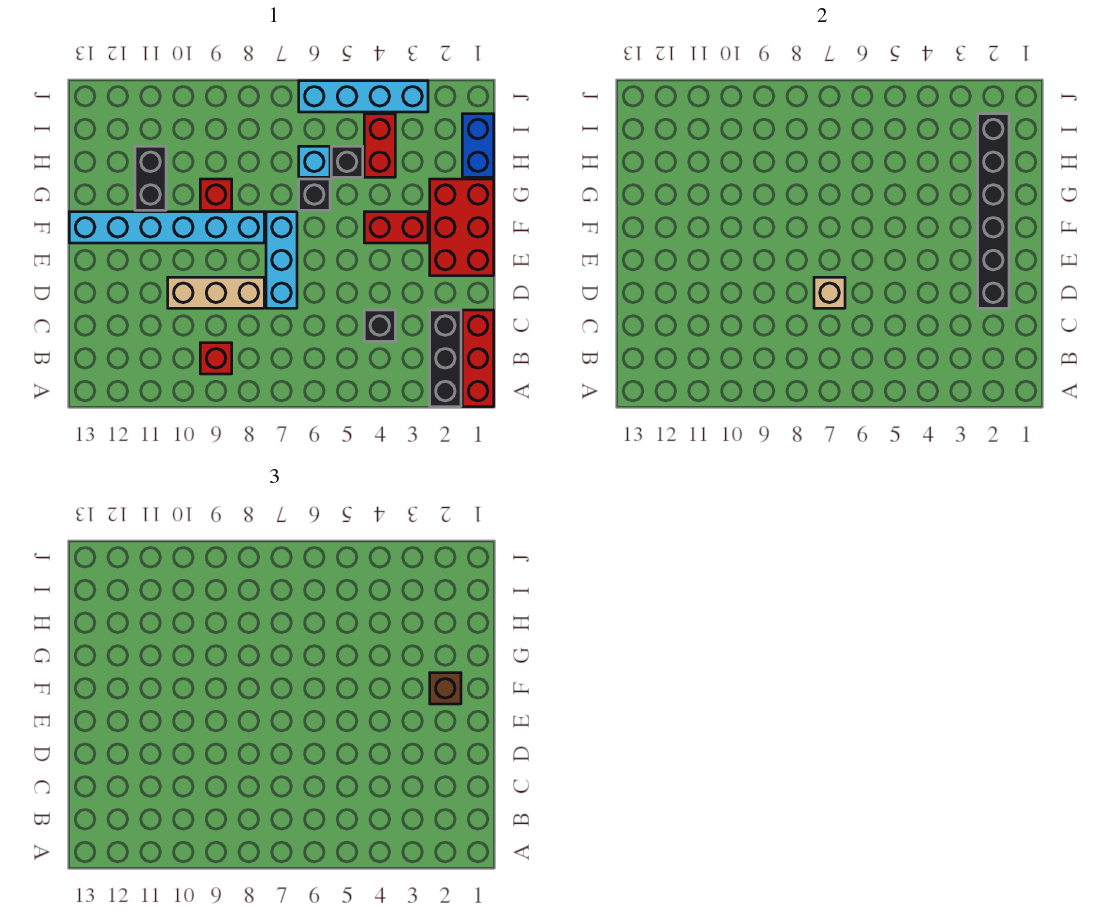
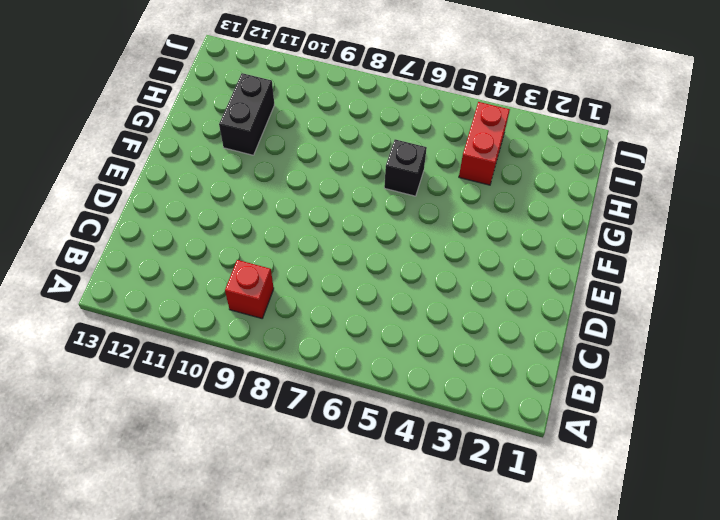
none -> red 1x3 brick [462,310,494,407]
none -> black 1x3 brick [430,310,461,407]
none -> black 1x1 brick [364,310,395,341]

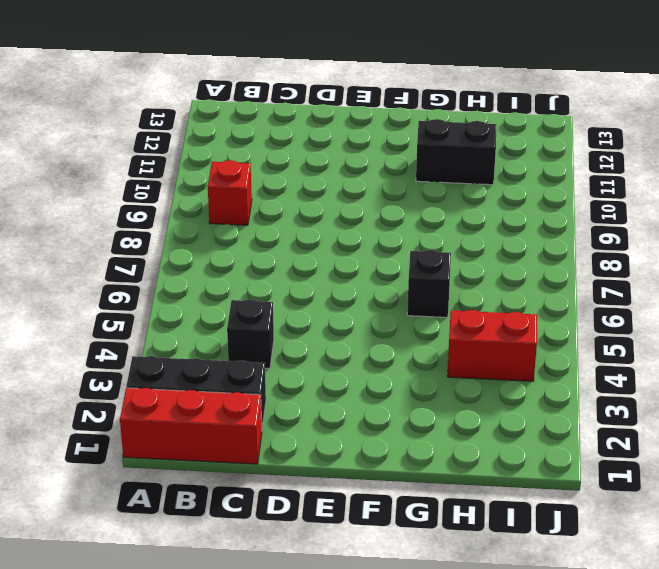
none -> cyan 1x3 brick [266,212,297,308]
none -> tan 1x3 brick [168,277,264,308]
none -> red 2x3 brick [430,179,494,276]

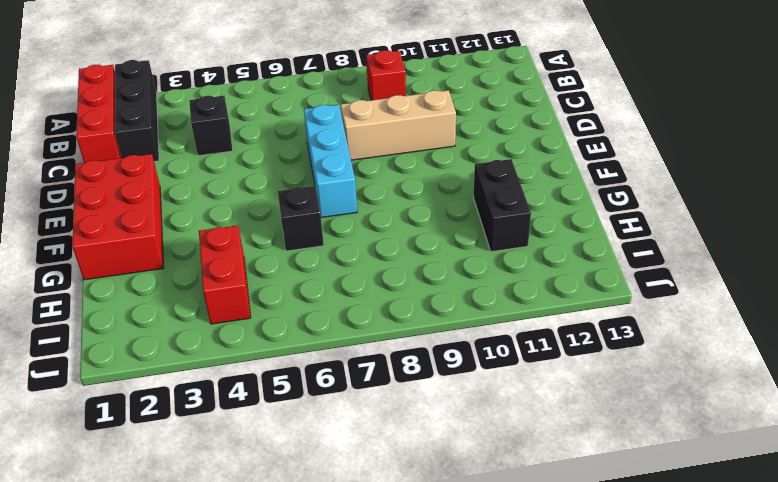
none -> red 1x2 brick [364,212,428,243]
none -> cyan 1x6 brick [69,212,264,243]
none -> red 1x1 brick [200,179,232,210]

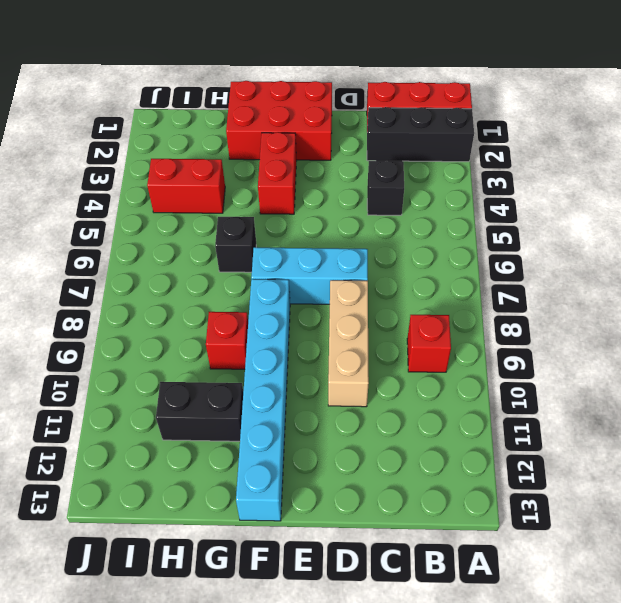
none -> blue 1x2 brick [462,114,494,177]
none -> black 1x1 brick [331,146,363,177]
none -> cyan 1x1 brick [299,146,330,177]

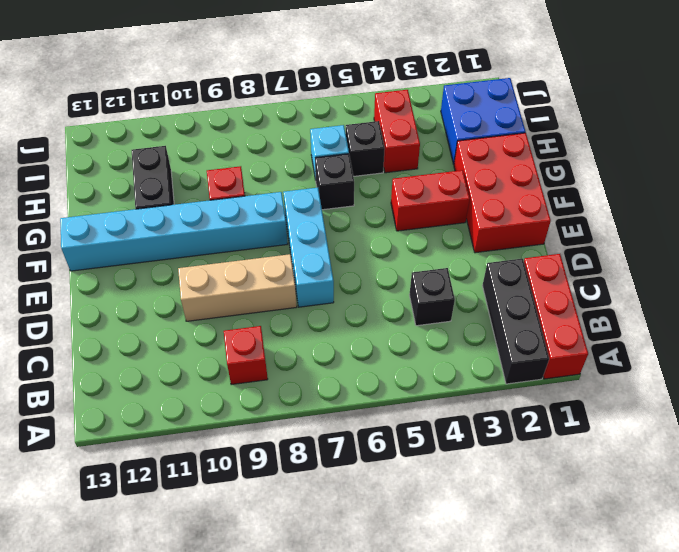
blue 2x2 brick [441,78,526,164] -> blue 1x2 brick [462,114,494,177]
none -> cyan 1x4 brick [299,81,428,112]
none -> black 1x6 brick [978,114,1009,308]
none -> tan 1x1 brick [814,277,845,308]

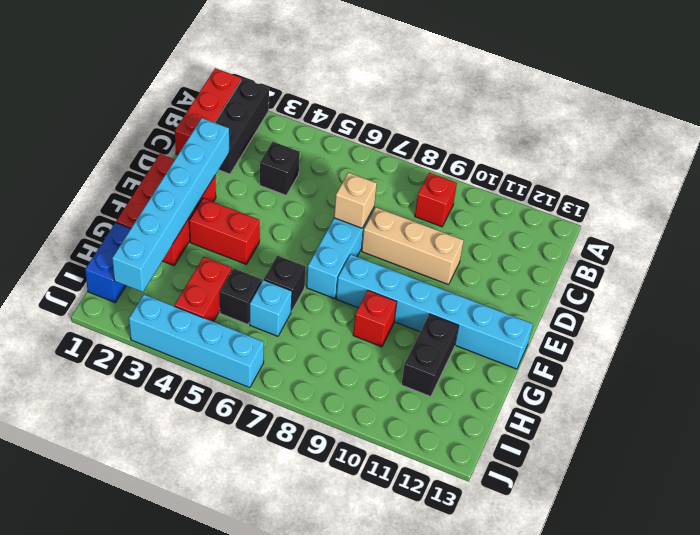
cyan 1x6 brick [112,118,229,292] -> black 1x6 brick [978,114,1009,308]
none -> brown 1x1 brick [430,673,461,704]

